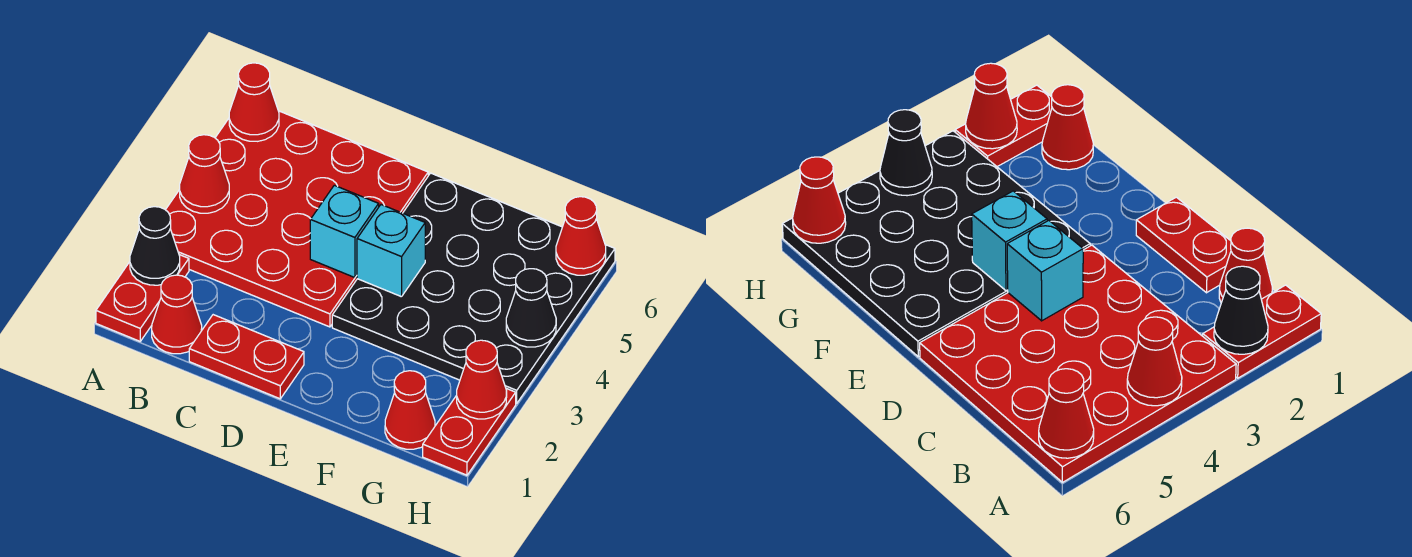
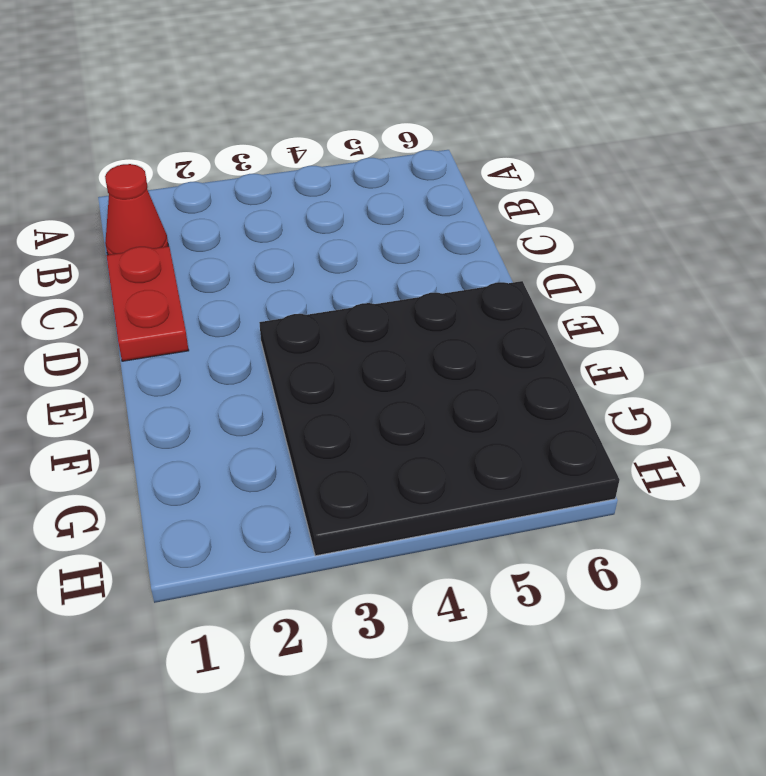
none -> red 1x2 plate [96,255,189,341]
none -> red 4x4 plate [166,111,428,327]
none -> red 1x1 cone [385,371,435,449]

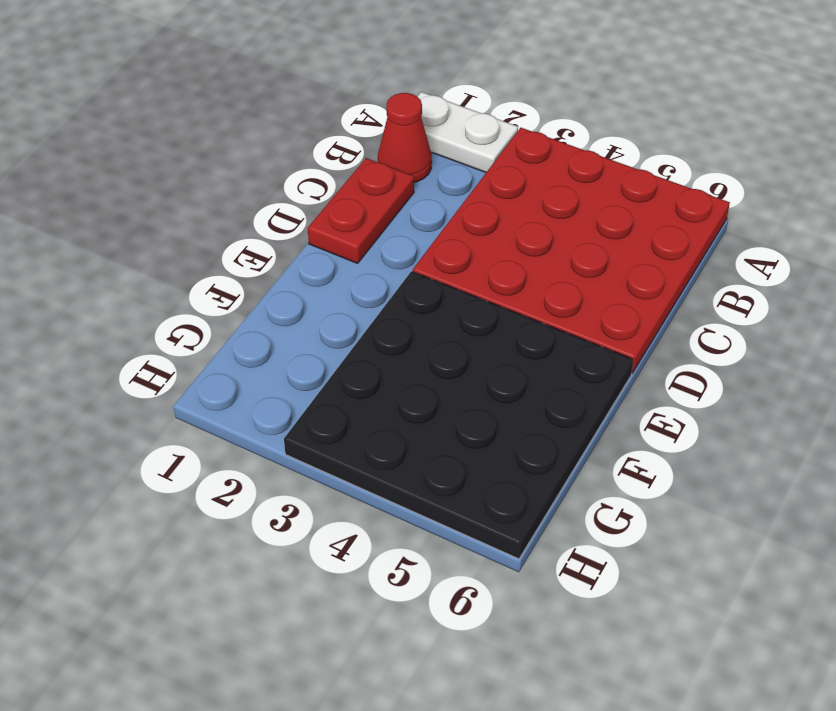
white 1x2 plate [417,92,518,172] -> red 1x2 plate [96,255,189,341]
none -> red 1x1 cone [385,371,435,449]
none -> red 1x2 plate [423,388,516,475]
none -> black 1x1 cone [130,207,180,285]

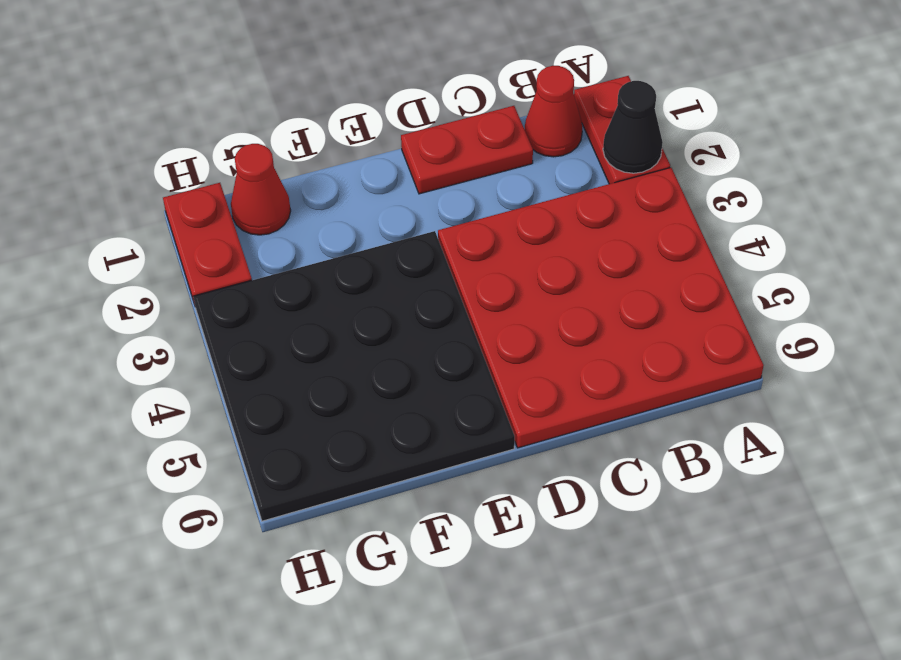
none -> red 1x1 cone [180,135,229,213]
none -> red 1x1 cone [229,63,279,141]
none -> cyan 1x1 brick [310,185,379,278]

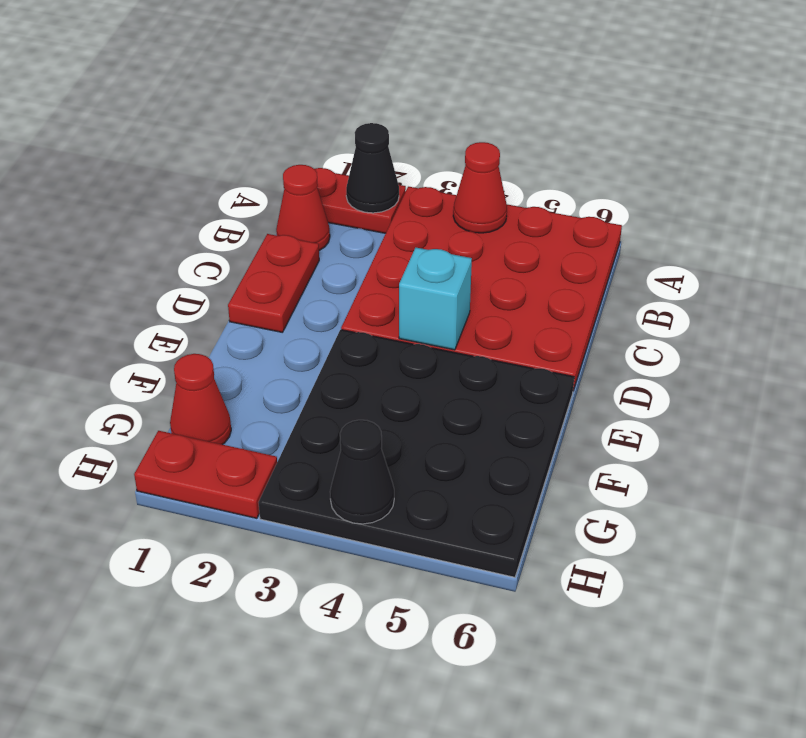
none -> red 1x1 cone [229,63,279,141]
none -> cyan 1x1 brick [357,205,425,297]
none -> red 1x1 cone [457,340,507,419]

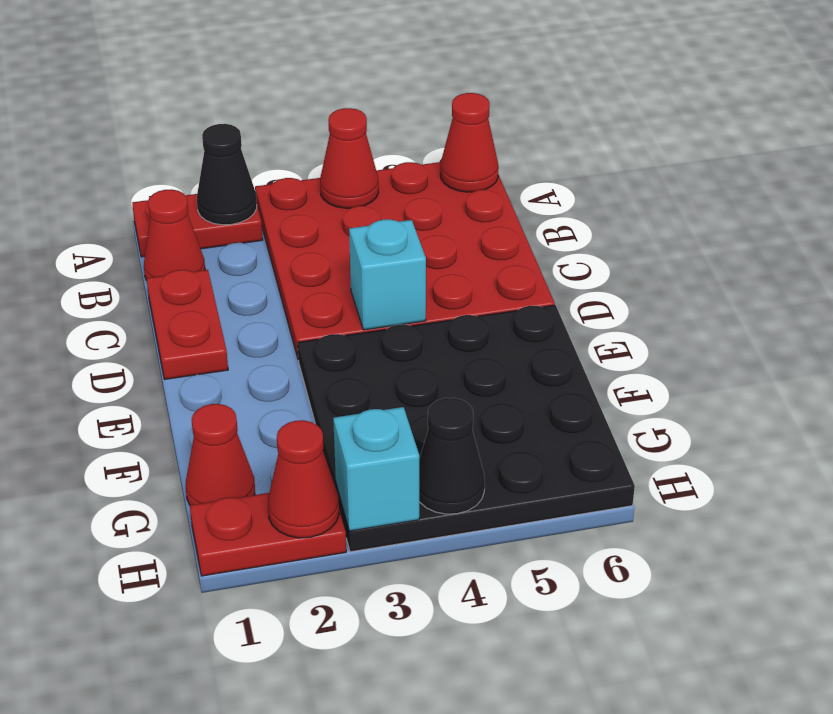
cyan 1x1 brick [333,407,419,531] -> cyan 1x1 brick moved to [357,205,425,297]
none -> red 1x1 cone [556,197,606,275]

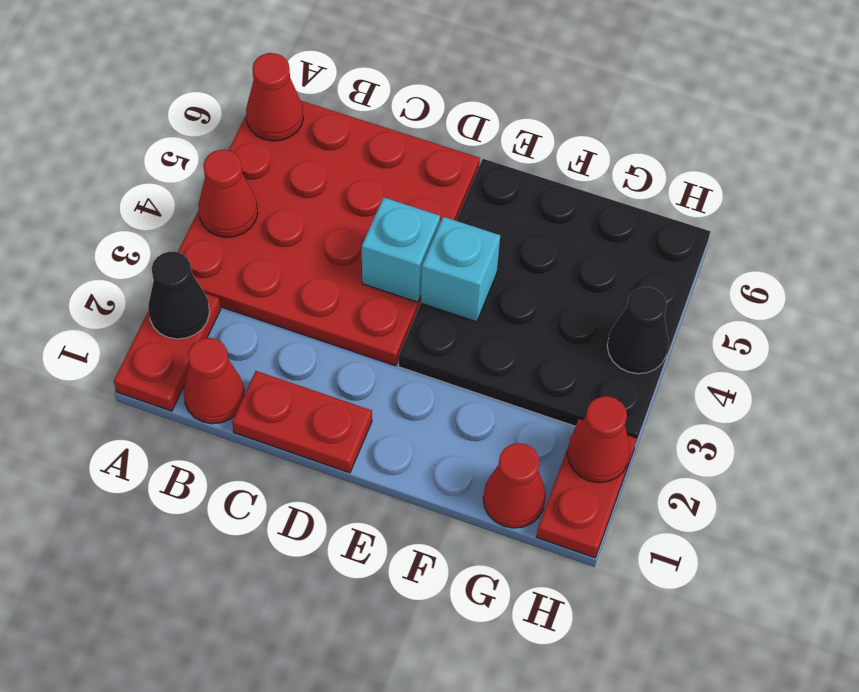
none -> red 1x1 cone [556,197,606,275]

